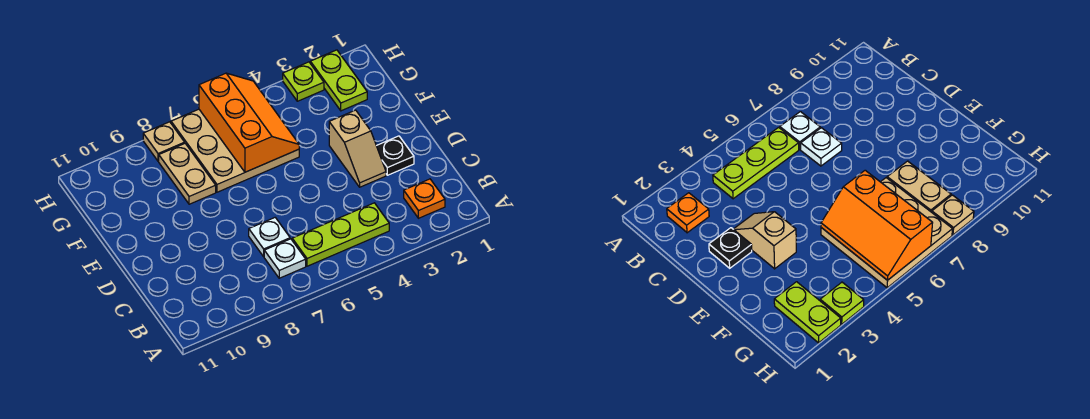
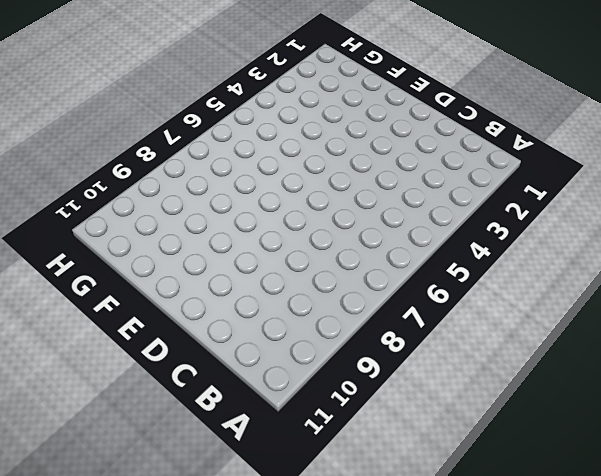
none -> orange 1x1 plate [404,179,445,218]
none -> lime 1x3 plate [292,203,389,266]
none -> white 1x1 plate [264,239,306,278]

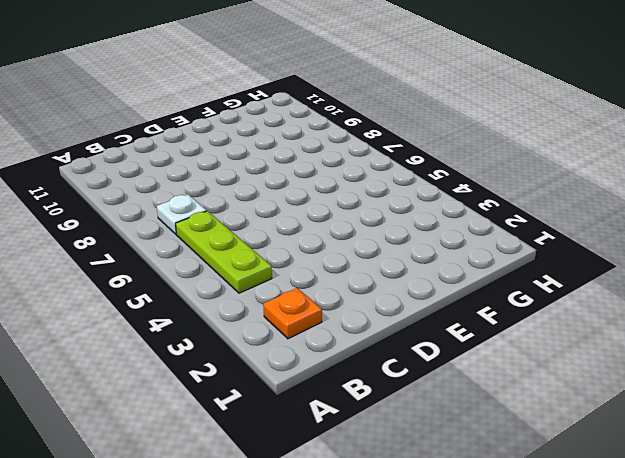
none -> white 1x1 plate [249,218,290,257]
none -> black 1x1 plate [376,136,414,175]
none -> tan 1x2 slope [329,110,386,187]

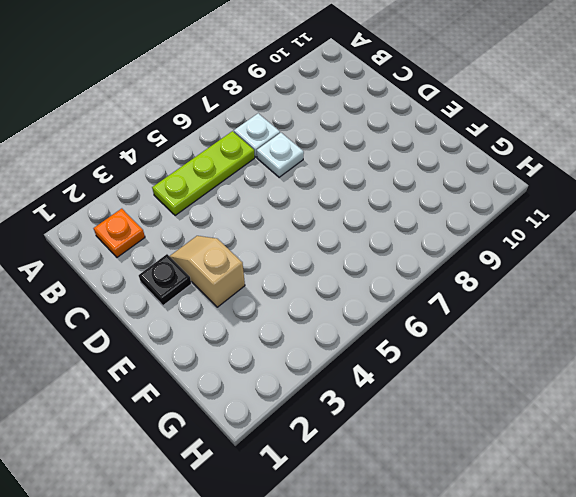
none -> tan 3x3 plate [171,109,299,192]
none -> tan 1x2 plate [159,144,216,204]
none -> lime 1x2 plate [310,50,367,111]

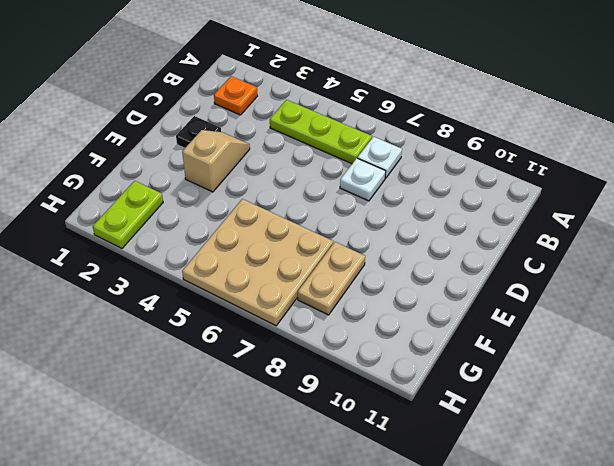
none -> lime 1x1 plate [283,62,324,101]
none -> tan 1x1 plate [143,122,185,161]
none -> orange 2x3 slope [199,73,299,172]

